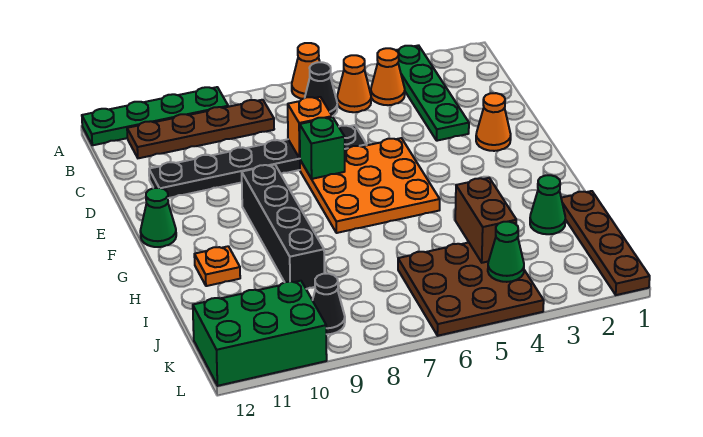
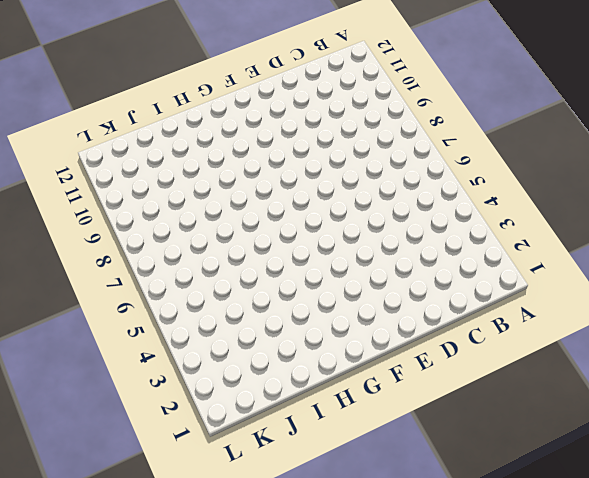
none -> green 1x4 plate [396,45,469,141]
none -> orange 1x1 cone [292,43,320,99]
none -> green 1x4 plate [82,87,228,145]

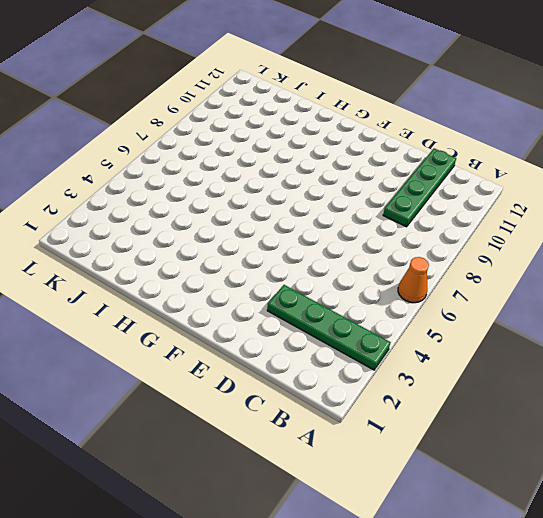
green 1x4 plate [383,148,456,227] -> green 1x4 plate moved to [82,87,228,145]
none -> orange 1x1 cone [371,48,405,105]
none -> orange 1x1 cone [337,55,371,112]
none -> black 1x1 cone [305,62,337,116]

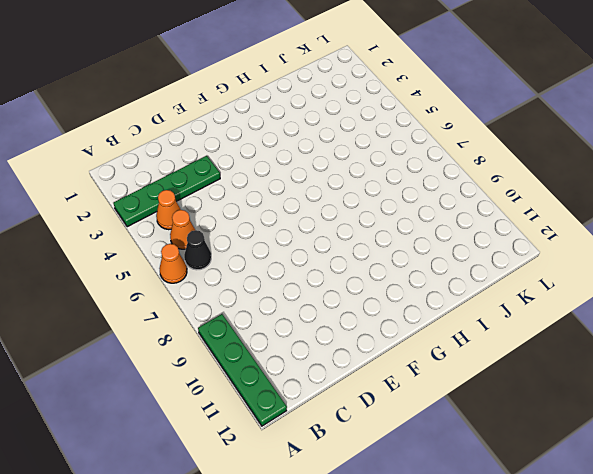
none -> brown 1x4 plate [127,100,274,158]
none -> black 1x6 plate [149,125,367,198]
none -> orange 1x1 cone [476,93,511,151]

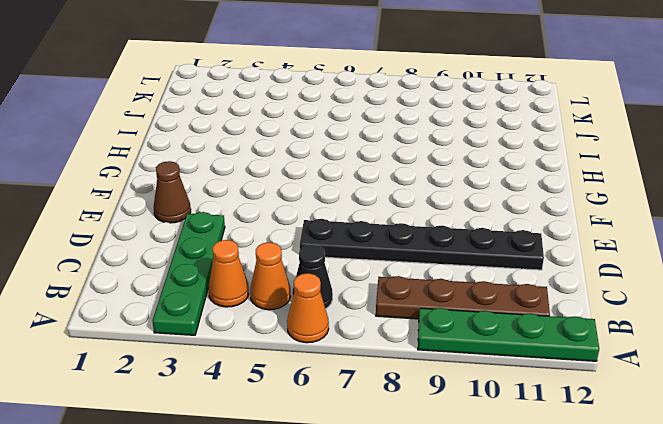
brown 1x1 cone [154,161,191,223] -> orange 1x1 cone [476,93,511,151]
none -> orange 3x3 plate [300,138,440,233]
none -> black 1x4 brick [242,165,324,289]
none -> green 1x1 cone [140,188,176,247]

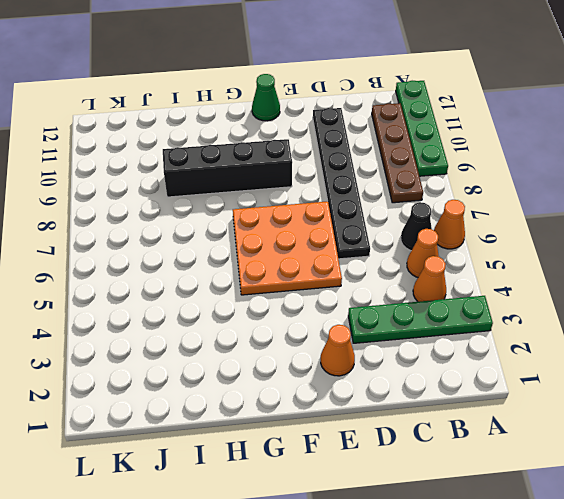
none -> orange 1x1 plate [194,246,240,286]
none -> brown 1x4 plate [561,191,650,295]
none -> green 1x1 cone [530,175,565,234]

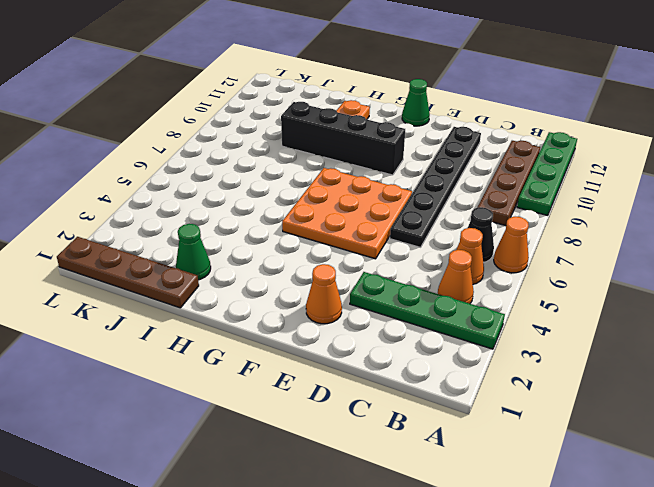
none -> brown 3x3 plate [398,243,544,336]
none -> black 1x1 cone [312,274,345,334]
none -> green 2x3 brick [193,281,327,386]

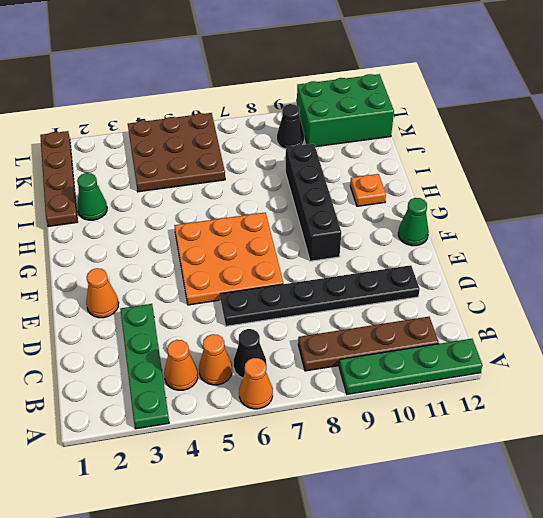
none -> orange 1x1 brick [288,97,332,158]
none -> green 1x1 brick [300,117,345,179]
none -> brown 1x2 brick [455,178,516,263]

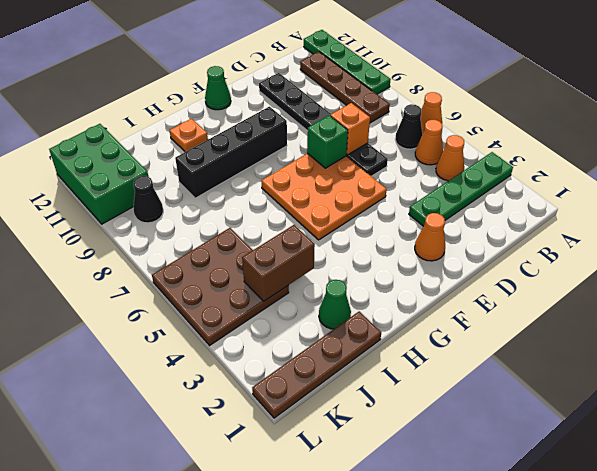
none -> green 1x1 cone [488,222,524,282]

